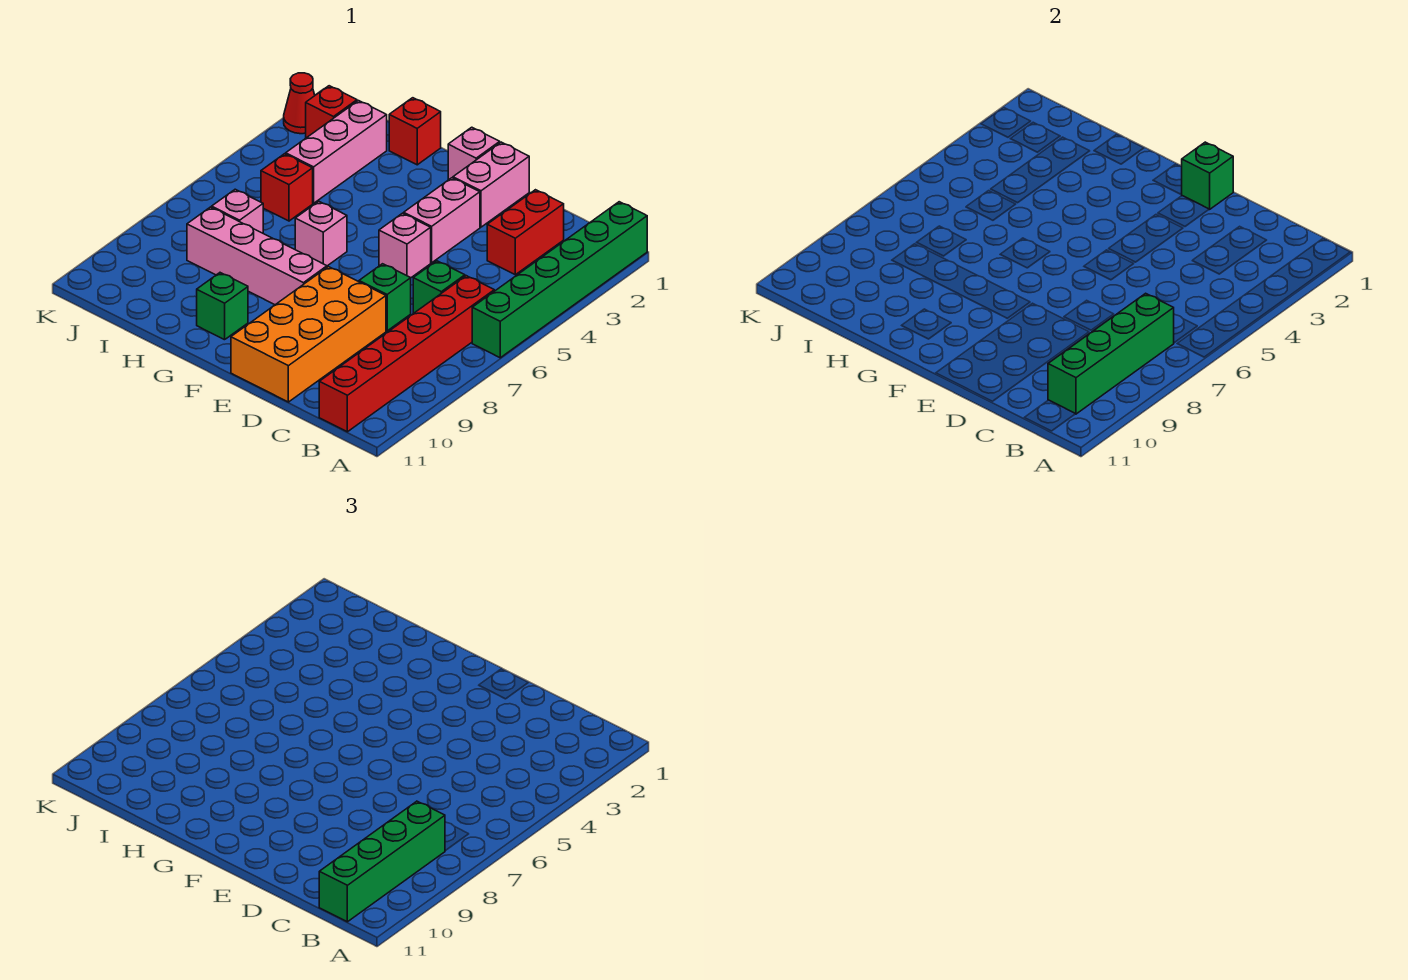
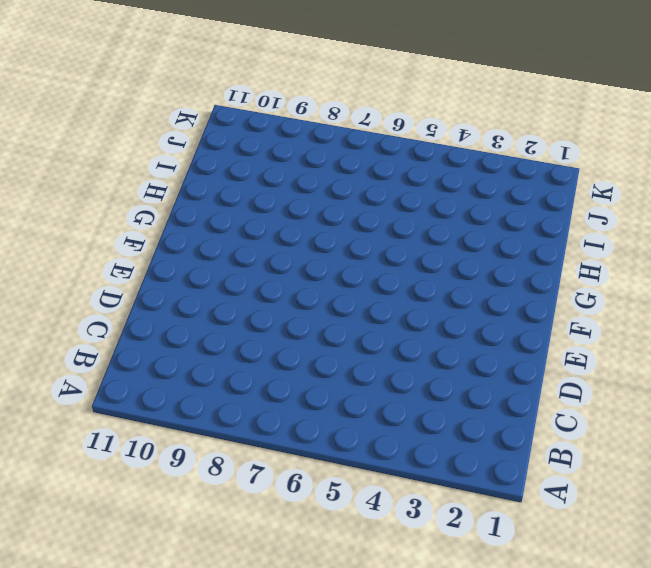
none -> green 1x6 brick [472,202,647,358]
none -> red 1x6 brick [319,276,494,432]
none -> red 1x2 brick [487,190,564,275]

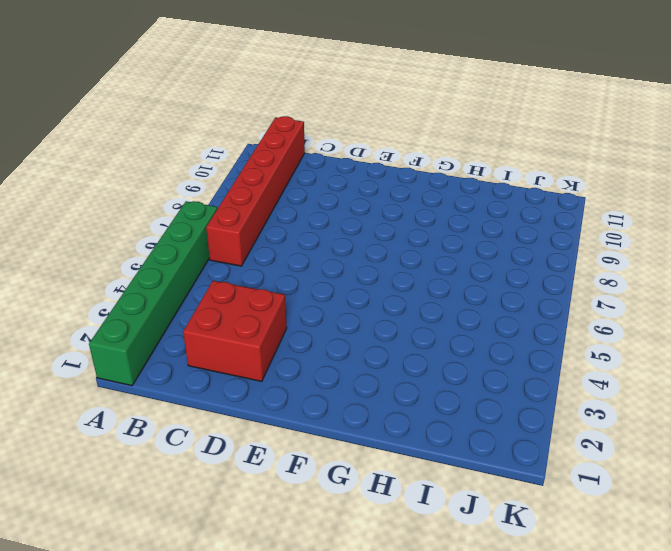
red 2x2 brick [183,281,287,381] -> red 1x2 brick [487,190,564,275]
none -> green 1x1 brick [413,261,465,313]
none -> green 1x1 brick [359,264,411,331]
none -> orange 2x4 brick [231,267,386,402]

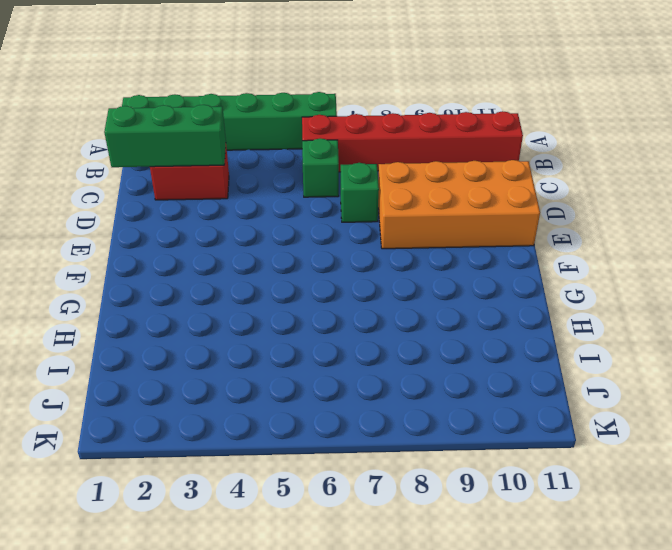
green 1x3 brick [104,105,226,167] -> none
none -> pink 1x2 brick [453,142,529,227]
none -> pink 1x2 brick [404,178,480,263]
none -> pink 1x1 brick [379,213,431,278]

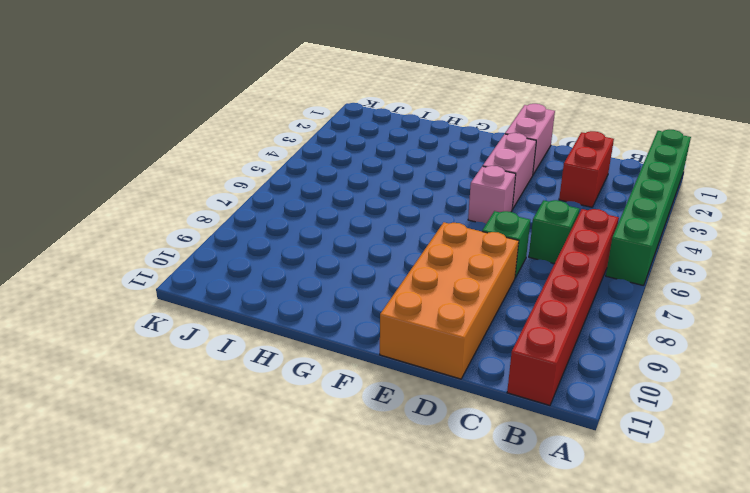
none -> pink 1x1 brick [448,127,500,180]
none -> pink 1x4 brick [187,207,327,305]
none -> pink 1x1 brick [295,201,347,266]

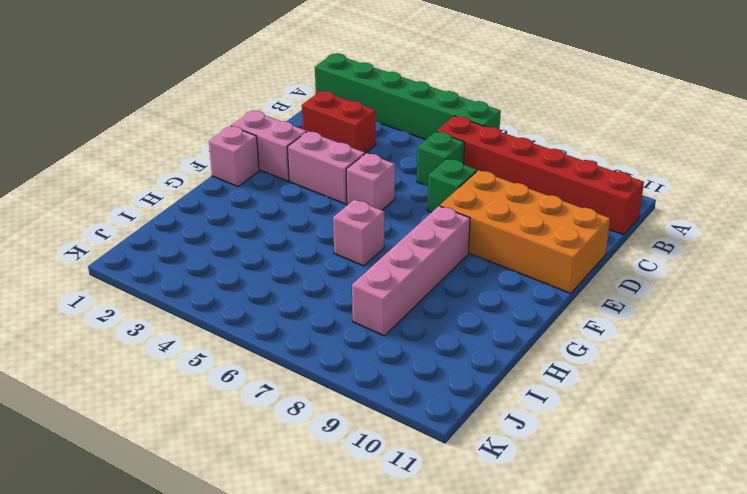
none -> green 1x1 brick [197,273,248,340]
none -> red 1x1 brick [389,98,441,165]
none -> pink 1x3 brick [286,101,387,203]

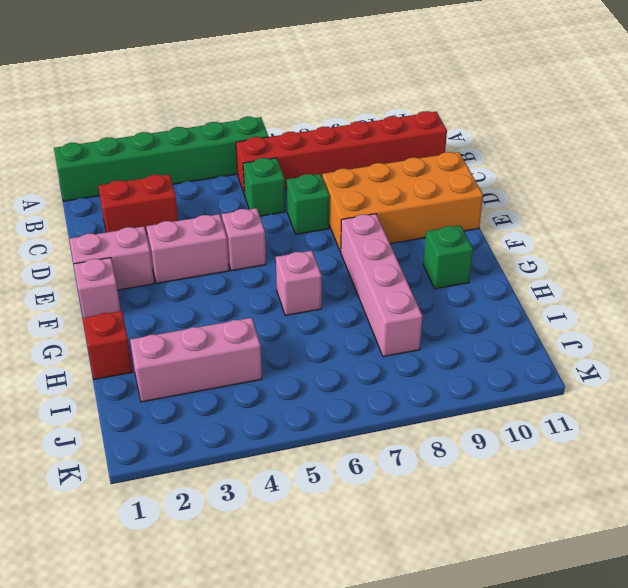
none -> red 1x1 brick [261,154,313,221]
none -> pink 1x1 brick [212,189,263,233]
none -> red 1x1 brick [306,86,357,138]

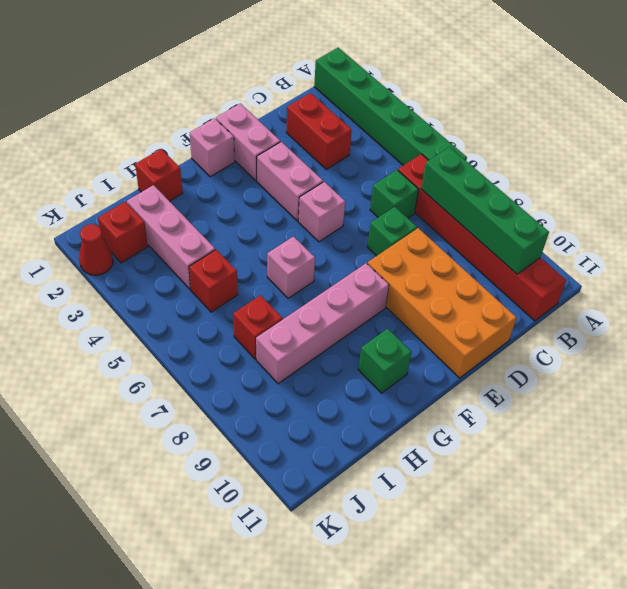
red 1x1 brick [233,295,283,359] -> pink 1x1 brick [212,189,263,233]
none -> green 1x1 brick [1182,142,1233,209]
none -> green 1x4 brick [319,801,445,922]

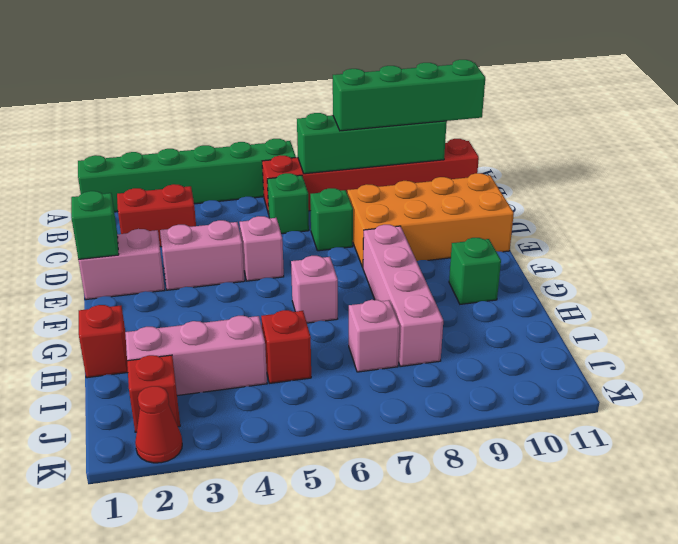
none -> pink 1x1 brick [448,127,500,180]

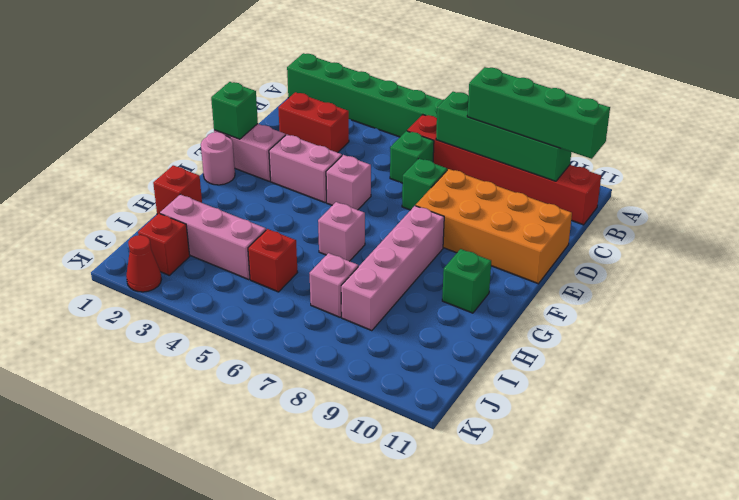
pink 1x1 round brick [201,132,235,185] -> pink 1x1 brick [448,127,500,180]

